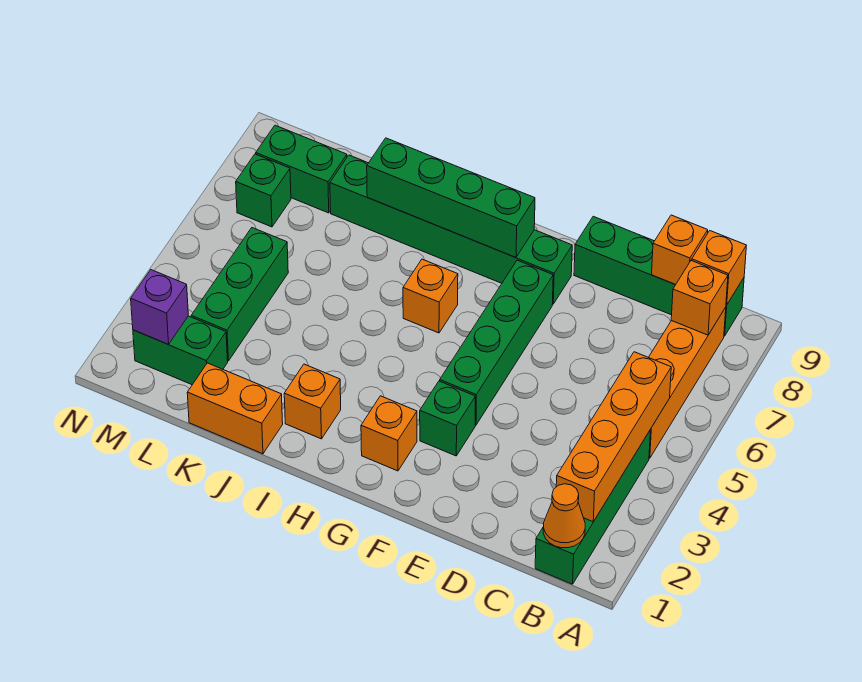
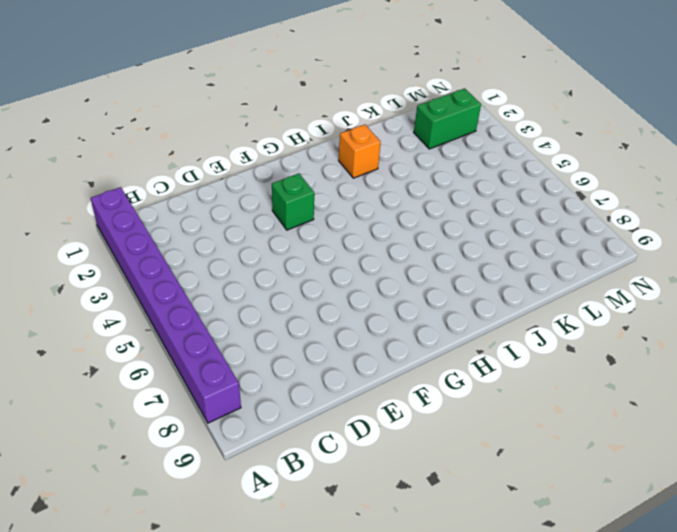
purple 1x8 brick [91,187,241,423] -> none
none -> green 1x4 brick [535,431,650,584]
none -> orange 1x4 brick [649,308,726,458]
none -> green 1x4 brick [574,216,744,336]

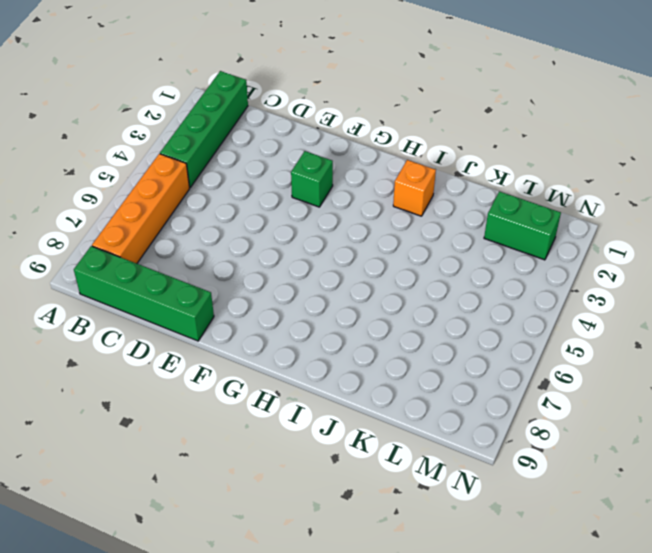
none -> green 1x4 brick [440,260,553,425]
none -> green 1x6 brick [330,155,572,304]
none -> orange 1x1 brick [361,396,417,471]

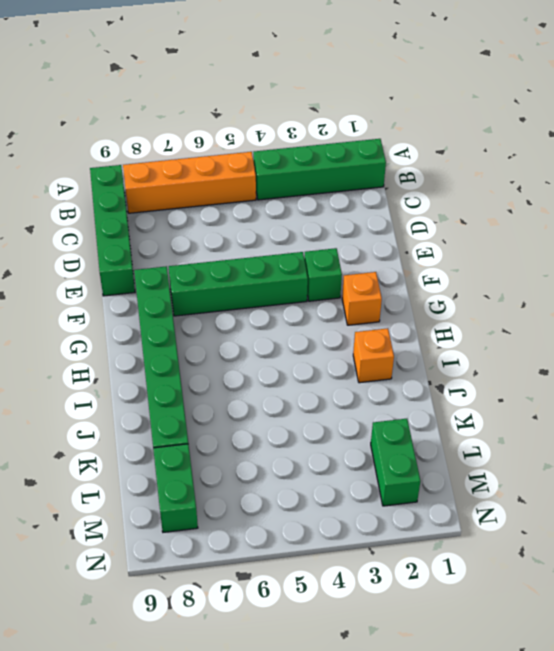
none -> orange 1x1 brick [403,259,458,333]
none -> orange 1x2 brick [187,363,283,454]
none -> green 1x3 brick [191,228,288,361]

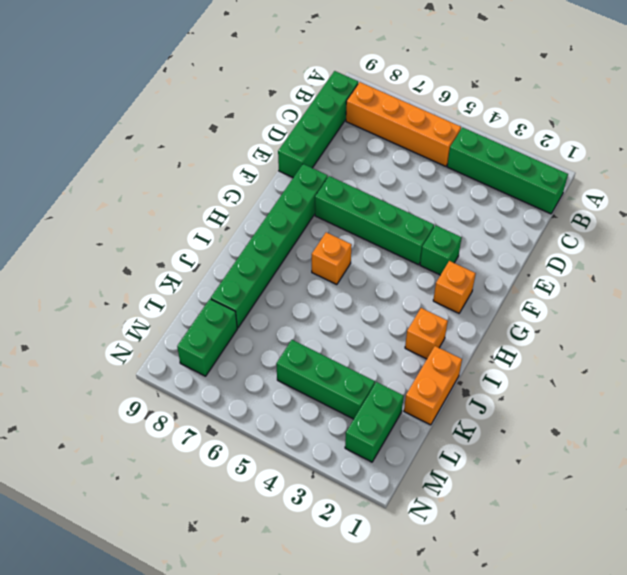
none -> green 1x1 brick [236,154,291,227]
none -> orange 1x1 cone [543,484,585,548]
none -> orange 1x4 brick [556,352,671,522]

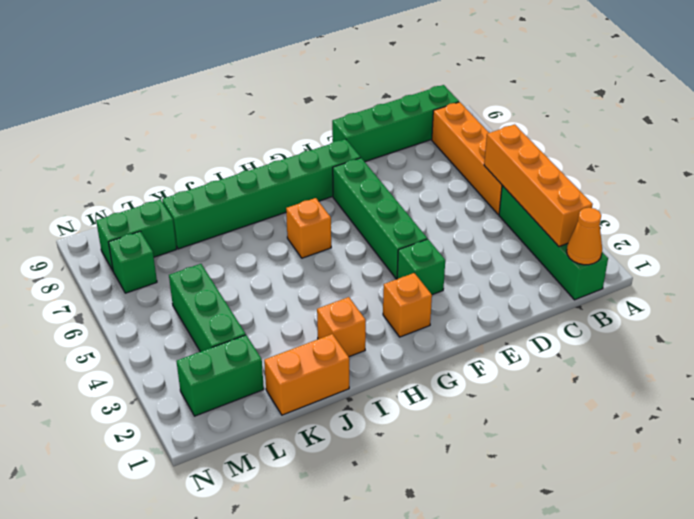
none -> orange 1x1 brick [671,260,728,335]
none -> orange 1x1 brick [692,231,746,305]
none -> orange 1x1 brick [652,215,708,285]

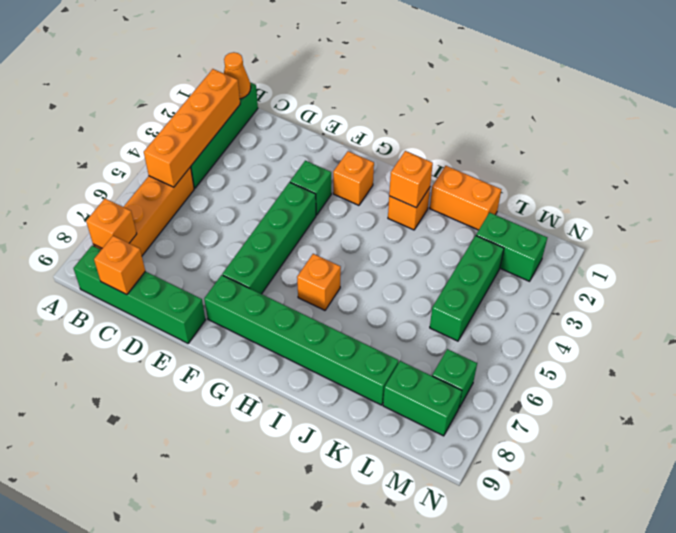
orange 1x1 brick [389,151,433,207] -> orange 1x1 brick moved to [692,231,746,305]
none -> green 1x4 brick [367,138,535,257]
none -> purple 1x1 brick [131,270,188,345]

